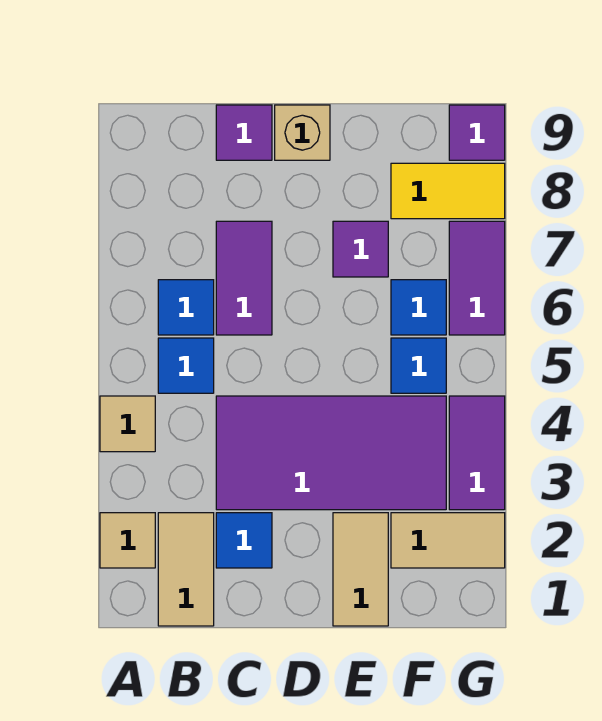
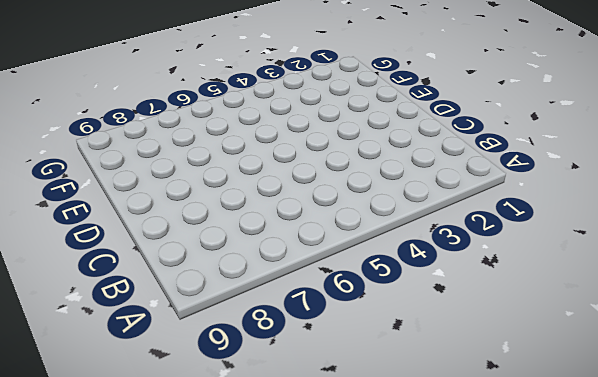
none -> tan 1x1 tile [100,513,155,568]
none -> tan 1x1 tile [100,396,155,452]
none -> tan 1x2 tile [158,513,214,626]

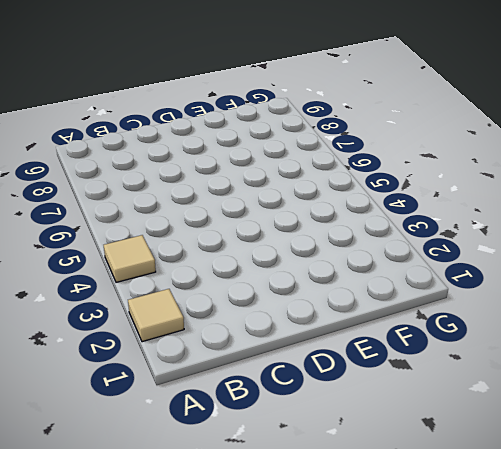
none -> tan 1x2 tile [158,513,214,626]
none -> blue 1x1 tile [158,338,214,393]
none -> blue 1x1 tile [158,280,214,335]

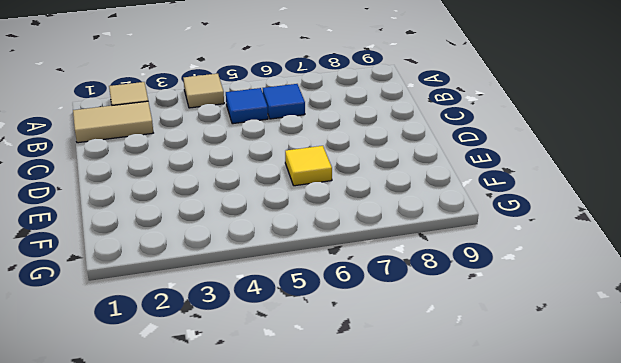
yellow 1x1 tile [285,146,332,186] -> none
none -> blue 1x1 tile [216,513,272,568]
none -> purple 2x4 tile [216,396,446,510]
none -> purple 1x2 tile [216,221,272,335]

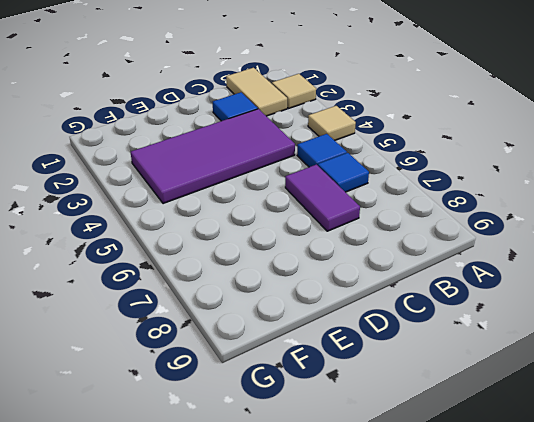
none -> purple 1x1 tile [216,105,272,160]
none -> tan 1x1 brick [275,105,330,160]
none -> tan 1x2 tile [333,513,388,626]

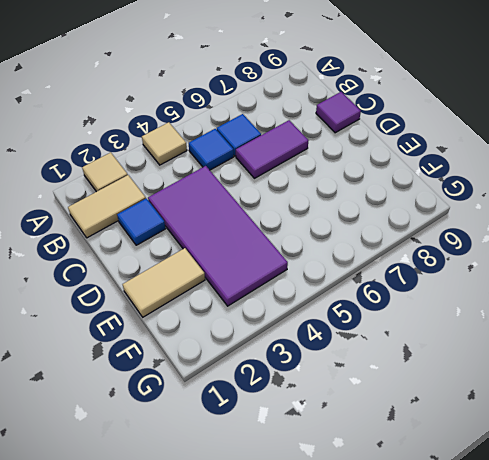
none -> tan 1x1 brick [275,105,330,160]
none -> purple 1x1 tile [333,221,388,277]
none -> tan 1x2 tile [391,513,505,568]

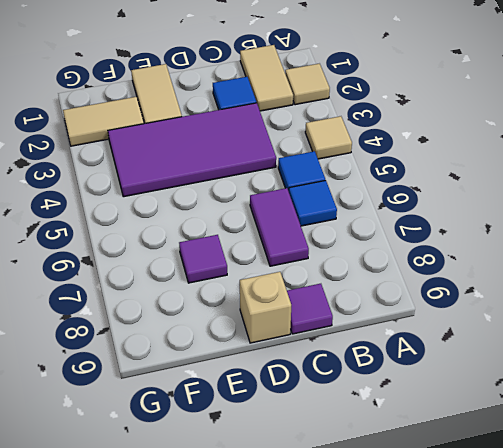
none -> blue 1x1 tile [391,338,446,393]
none -> blue 1x1 tile [391,280,446,335]
none -> yellow 1x2 tile [391,163,505,219]

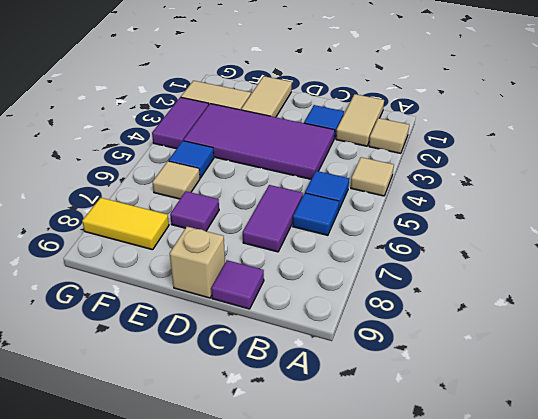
tan 1x1 tile [152,161,200,199] -> blue 1x1 tile [391,280,446,335]
none -> purple 1x2 tile [449,221,505,335]
none -> purple 1x1 tile [449,105,505,160]

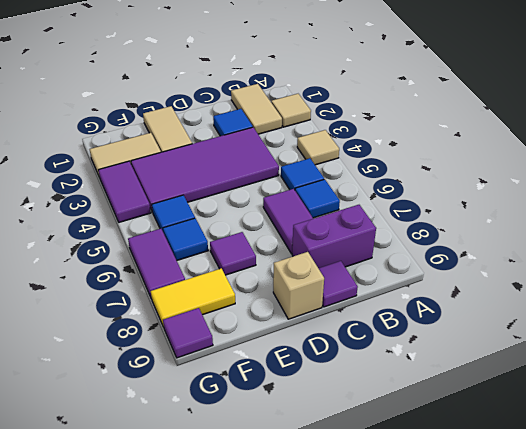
purple 1x2 brick [292,205,376,268] -> none

